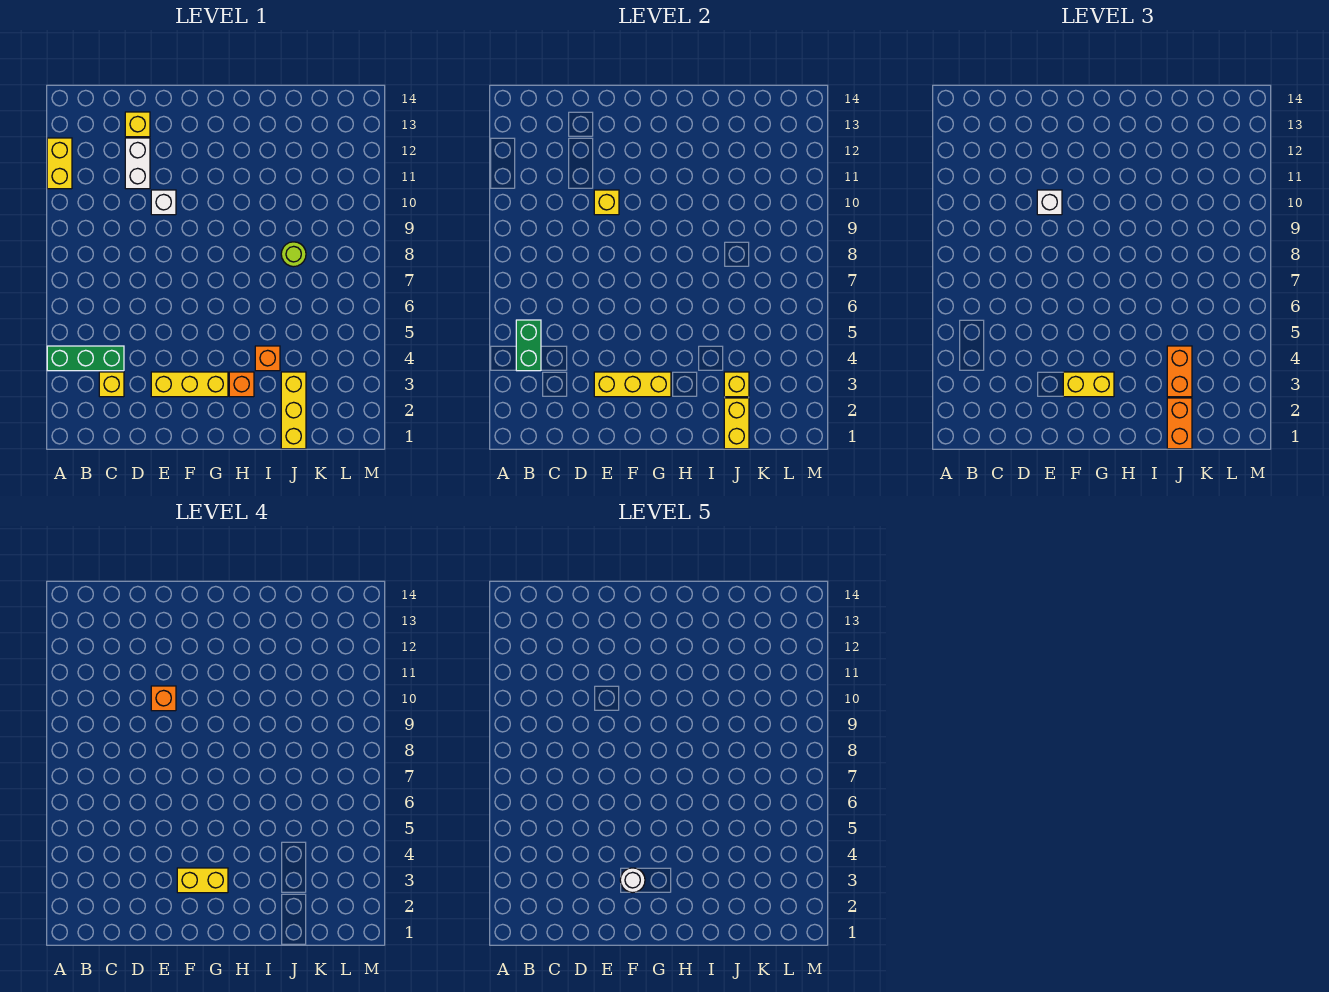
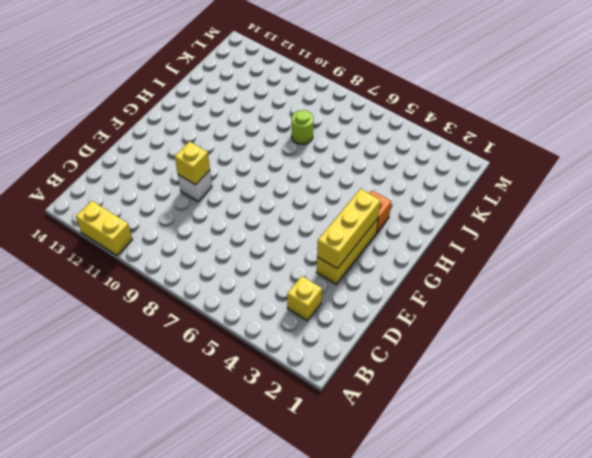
none -> green 1x3 brick [47,346,124,371]
none -> white 1x2 brick [125,138,150,189]
none -> yellow 1x1 brick [125,112,150,137]

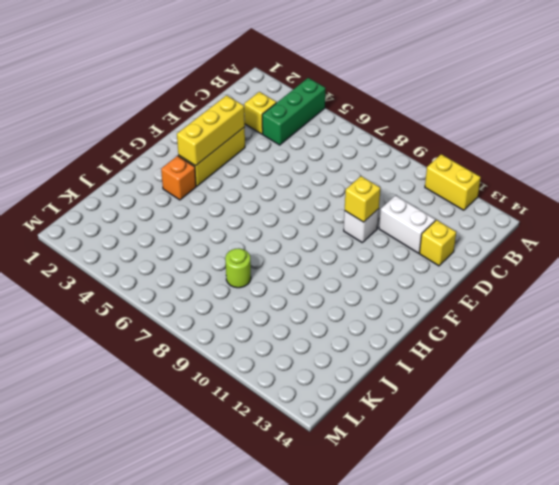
none -> orange 1x1 brick [255,346,280,371]
none -> yellow 1x3 brick [281,372,306,449]
none -> green 1x2 brick [516,320,541,371]

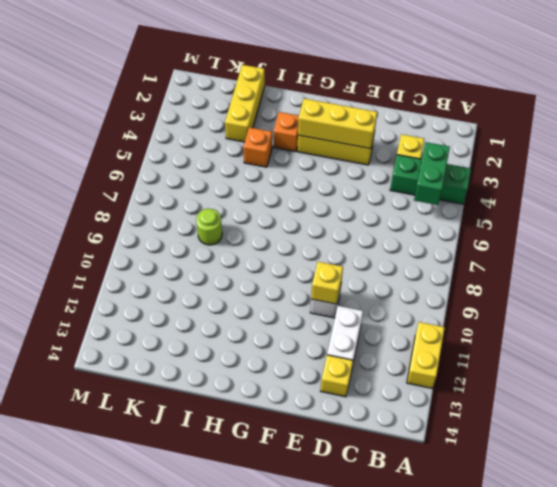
none -> yellow 1x2 brick [724,398,749,449]
none -> yellow 1x1 brick [724,372,749,397]
none -> white 1x1 brick [1037,190,1062,215]

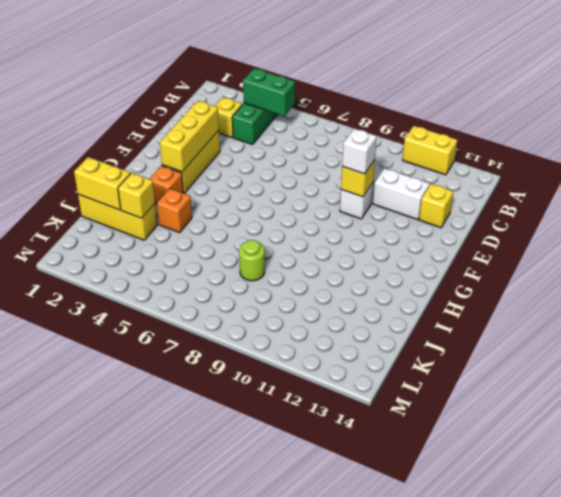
none -> yellow 1x2 brick [1063,372,1114,397]
none -> orange 1x2 brick [1167,398,1192,449]
none -> orange 1x2 brick [1167,346,1192,397]

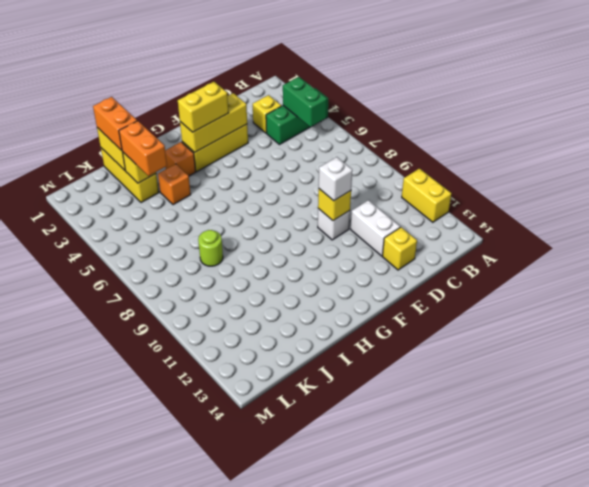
none -> orange 1x1 brick [151,686,176,711]
none -> yellow 1x2 brick [177,868,228,893]
none -> white 1x1 round brick [620,868,645,893]

